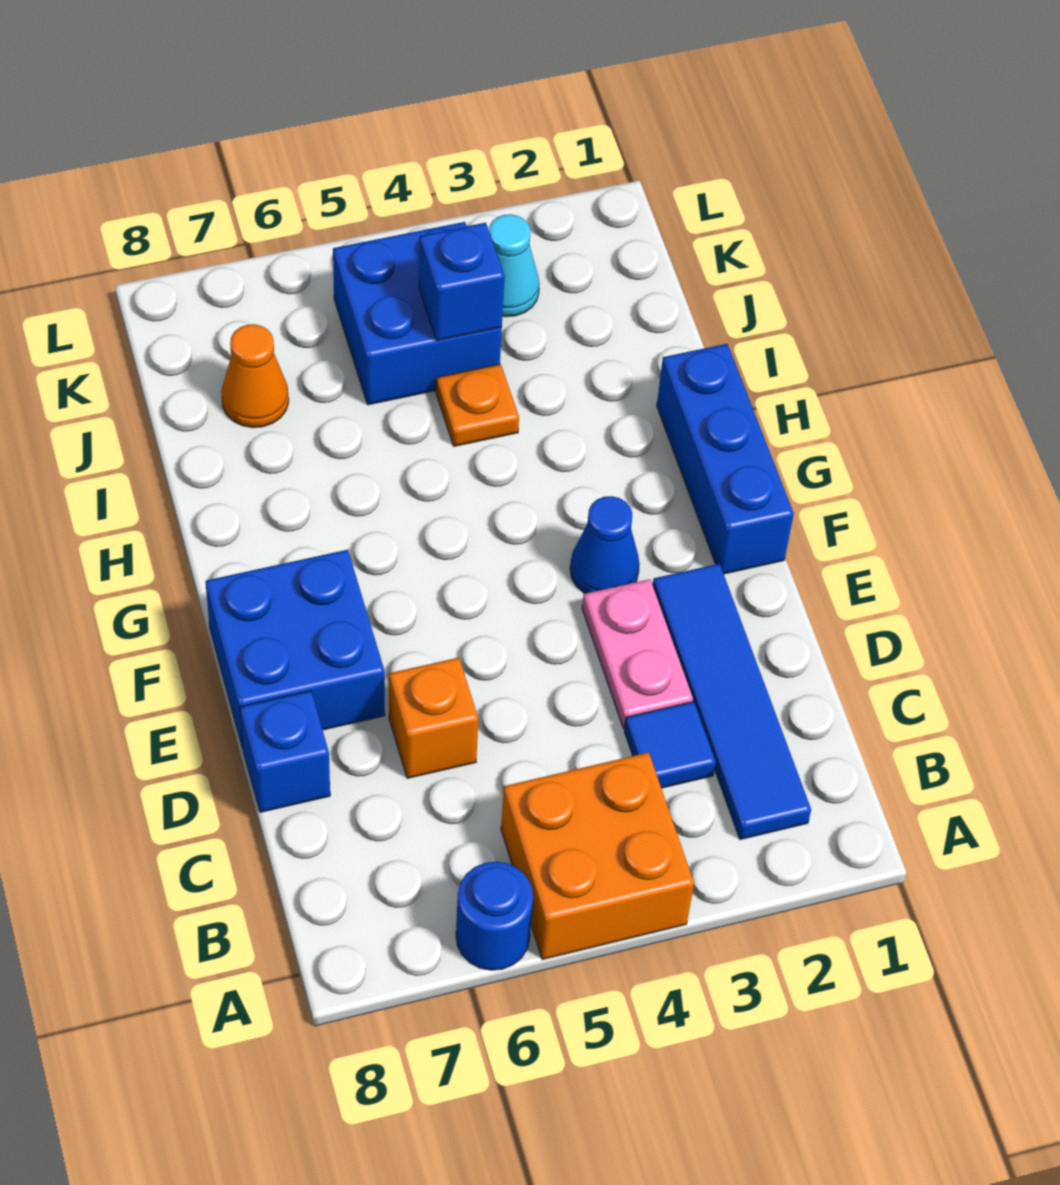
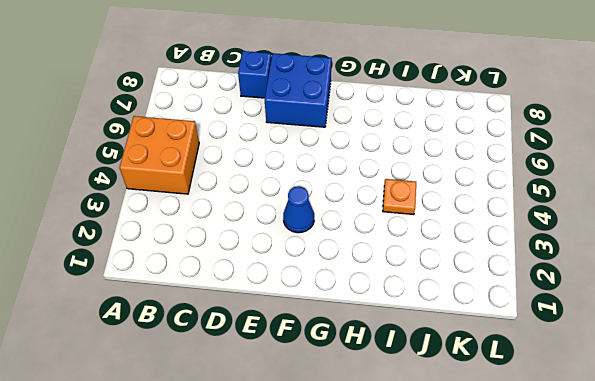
none -> blue 1x1 round brick [456,862,533,970]
none -> blue 1x4 tile [653,564,811,840]
none -> blue 1x1 tile [624,702,716,788]

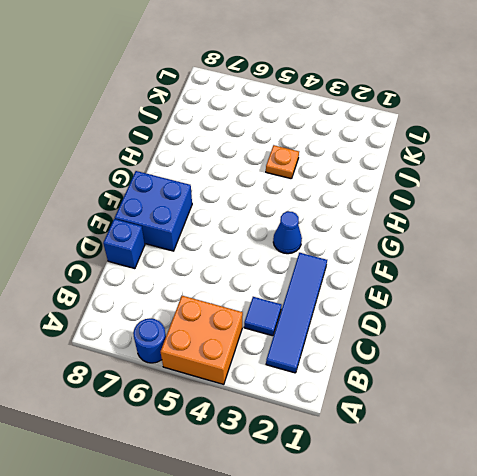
none -> pink 1x2 plate [582,579,693,728]
none -> orange 1x1 brick [389,658,478,778]
none -> blue 1x3 brick [657,344,794,574]

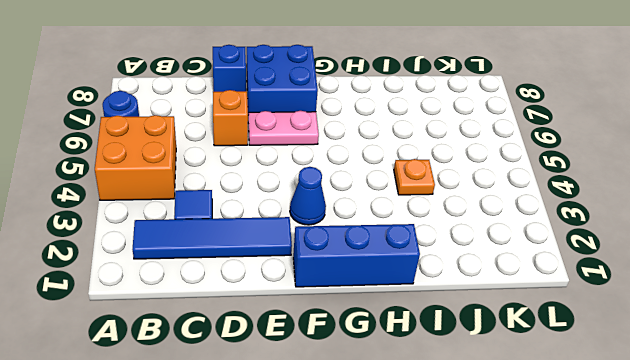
pink 1x2 plate [248,111,319,145] -> pink 1x2 plate moved to [582,579,693,728]
none -> blue 2x2 brick [333,222,502,405]
none -> orange 1x1 cone [221,324,289,428]
none -> cyan 1x1 cone [489,214,539,317]

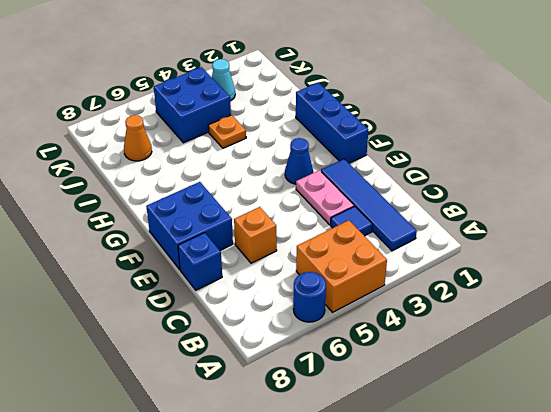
none -> blue 1x1 brick [419,223,505,341]

